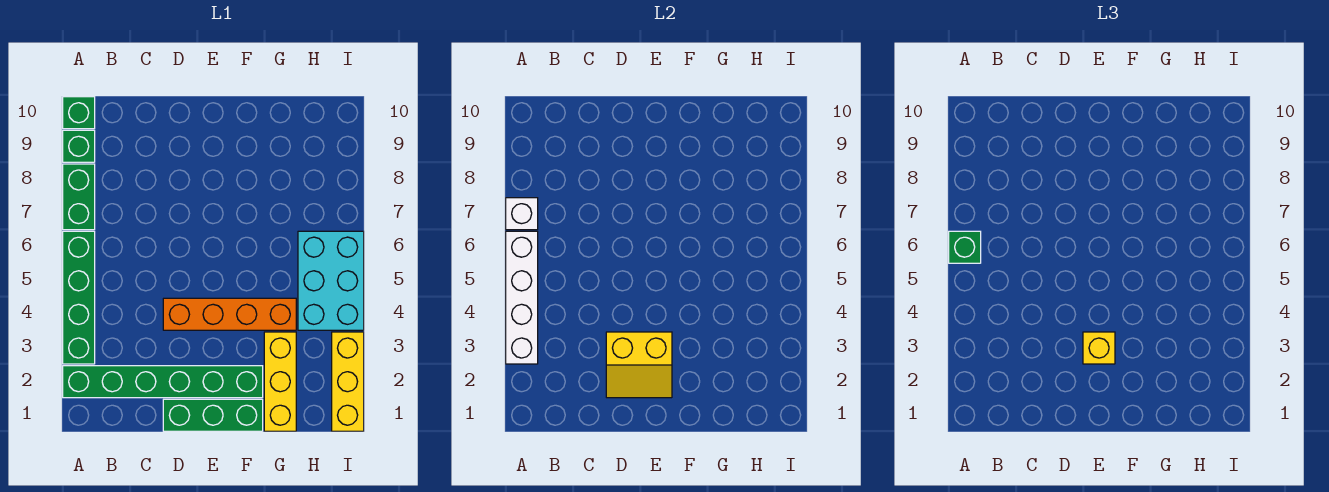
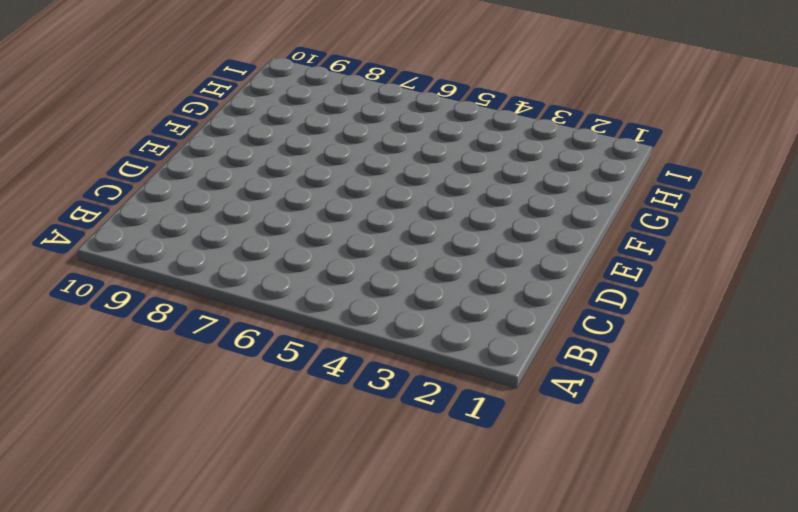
none -> green 1x6 brick [63,366,263,398]
none -> green 1x4 brick [63,231,95,364]
none -> green 1x2 brick [63,164,95,230]

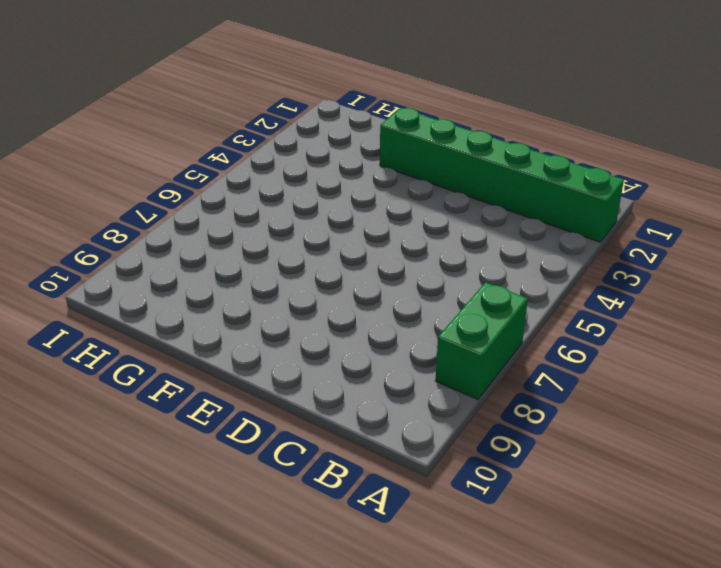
none -> green 1x4 brick [63,231,95,364]
none -> green 1x1 brick [63,130,95,162]
none -> green 1x1 brick [63,97,95,129]

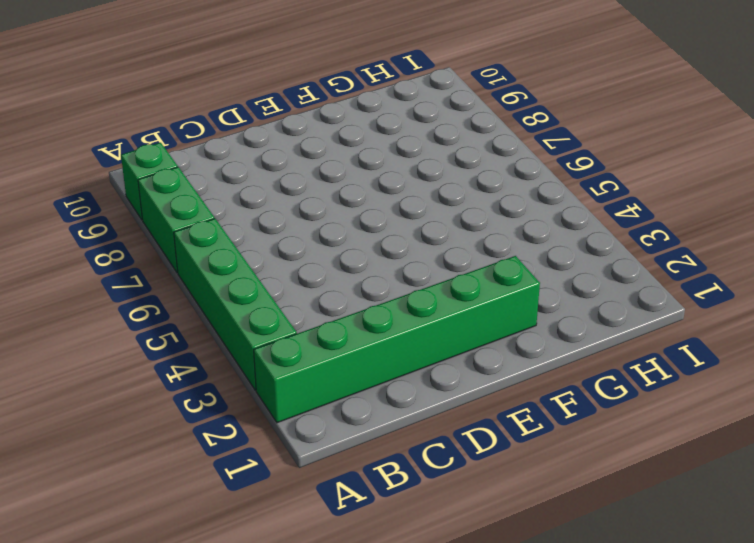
none -> green 1x1 brick [63,97,95,129]
none -> green 1x3 brick [163,399,263,431]
none -> orange 1x4 brick [163,298,296,330]

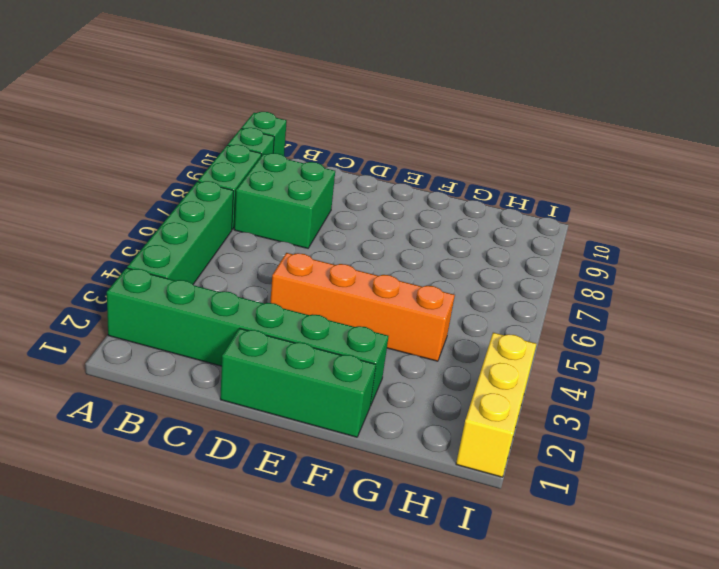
green 2x2 brick [234,153,335,248] -> none
none -> yellow 1x3 brick [264,332,296,431]
none -> cyan 2x3 brick [298,231,364,330]
none -> white 1x4 brick [506,231,538,364]

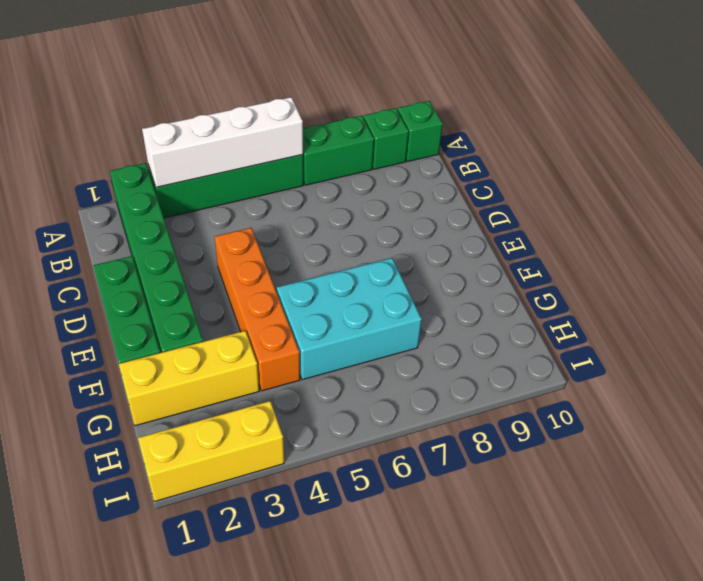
cyan 2x3 brick [277,258,422,380] -> cyan 2x3 brick moved to [298,231,364,330]
none -> white 1x1 brick [506,198,538,230]
none -> yellow 2x2 slope [606,332,672,398]
none -> green 1x1 brick [949,231,981,263]

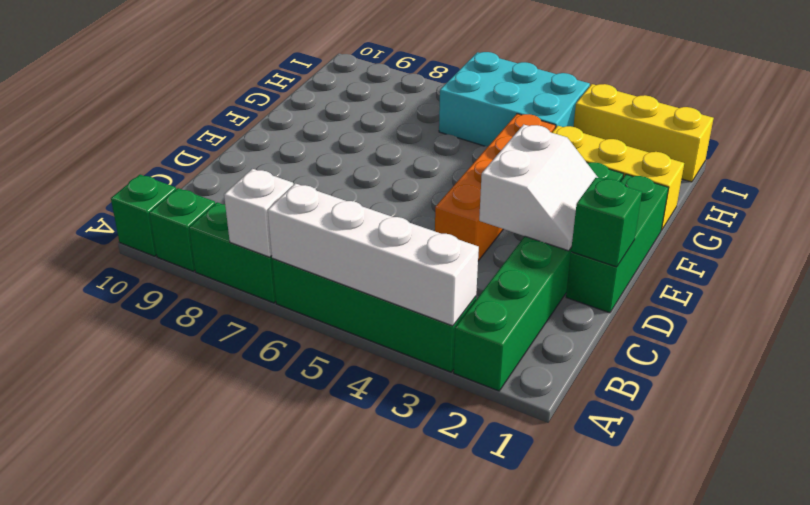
green 1x1 brick [571,178,642,267] -> green 1x1 brick moved to [949,231,981,263]
white 2x2 slope [479,124,598,251] -> yellow 2x2 slope [606,332,672,398]
none -> yellow 1x1 brick [1083,332,1115,364]

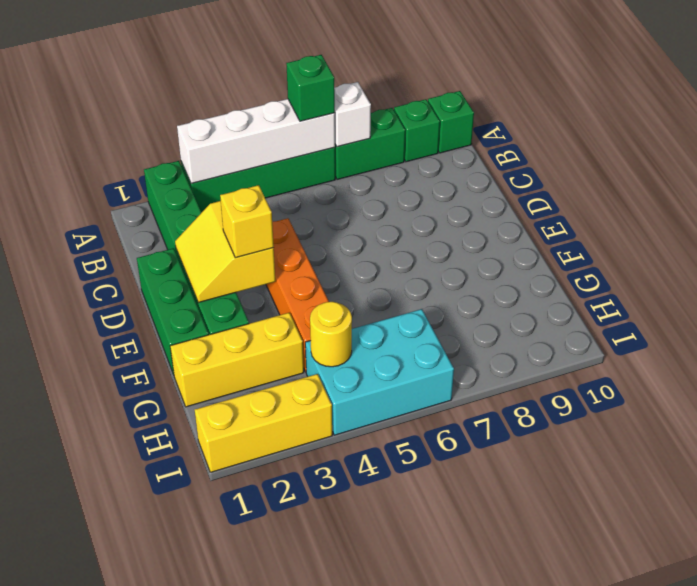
yellow 1x1 round brick [310,302,352,367] -> none

